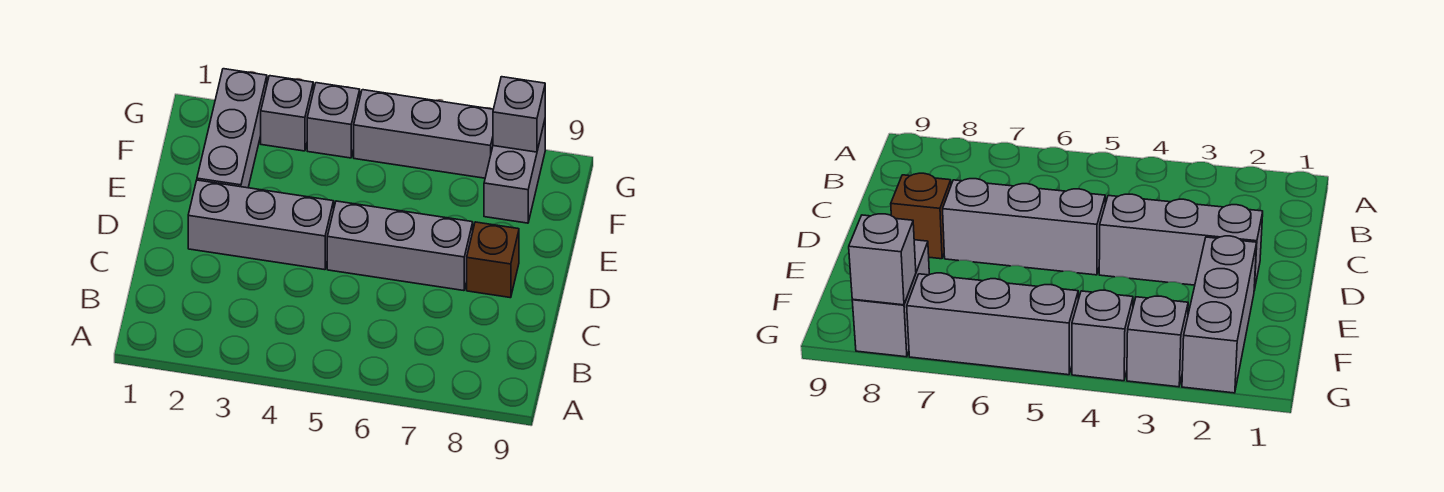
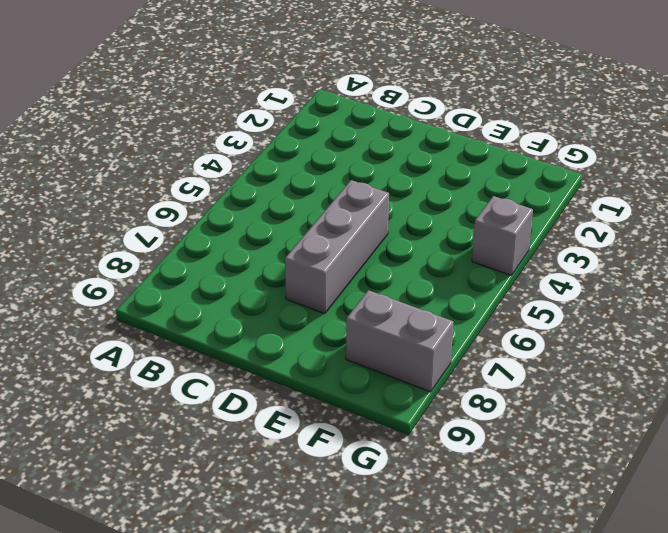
none -> grey 1x3 brick [188,180,334,270]
none -> brown 1x1 brick [467,222,519,298]

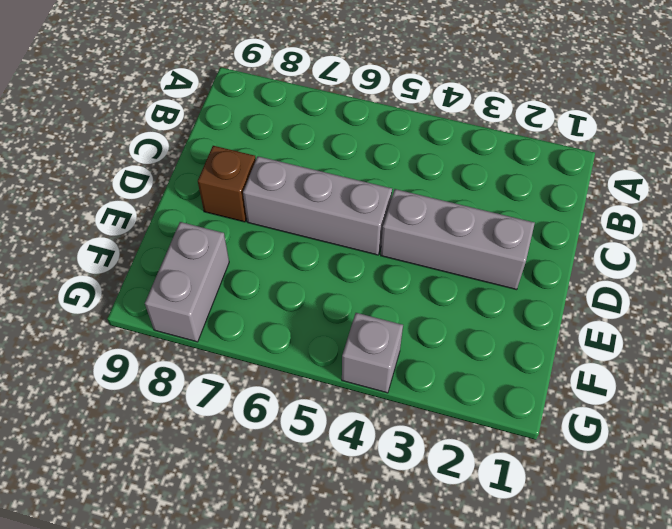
none -> grey 1x3 brick [197,69,267,188]
none -> grey 1x1 brick [261,76,313,151]

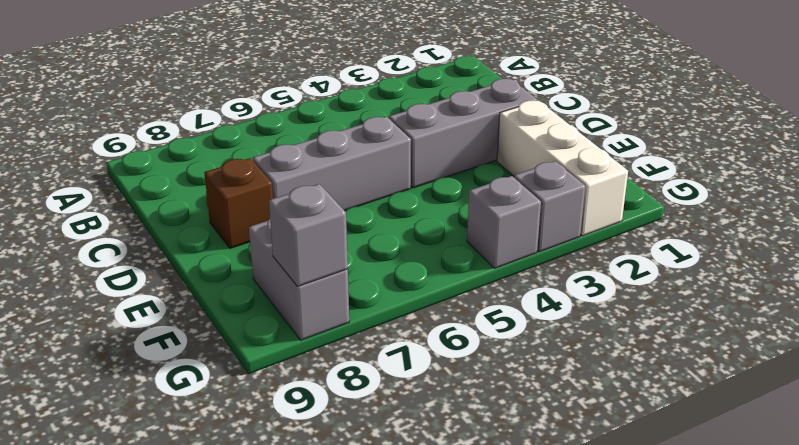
white 1x3 brick [497,101,628,236] -> grey 1x3 brick [197,69,267,188]
none -> grey 1x3 brick [354,90,493,178]

